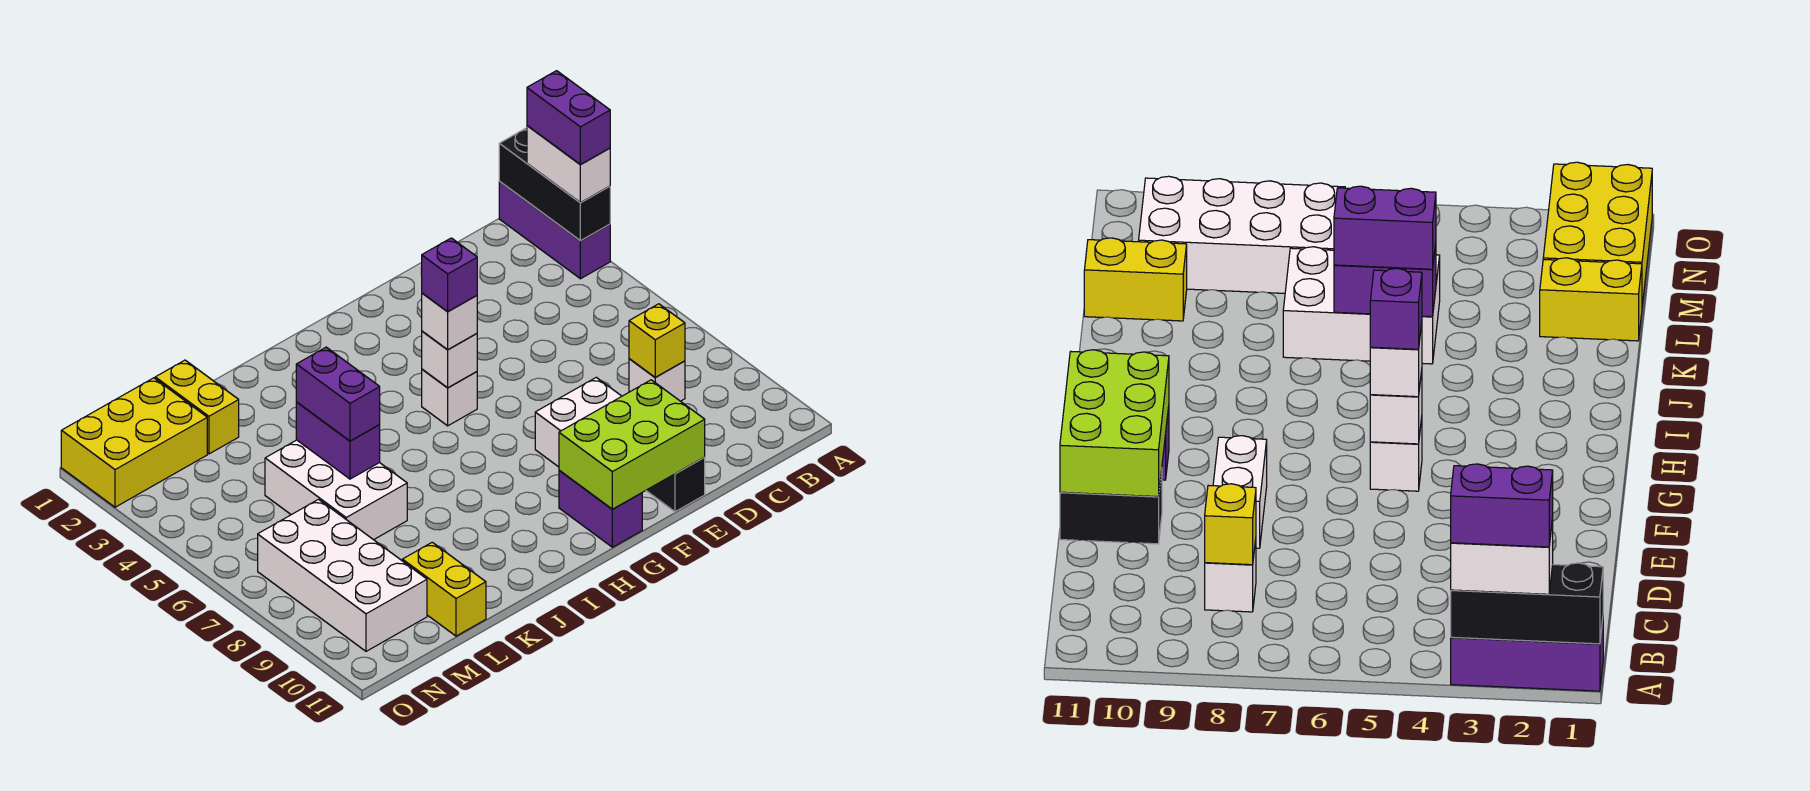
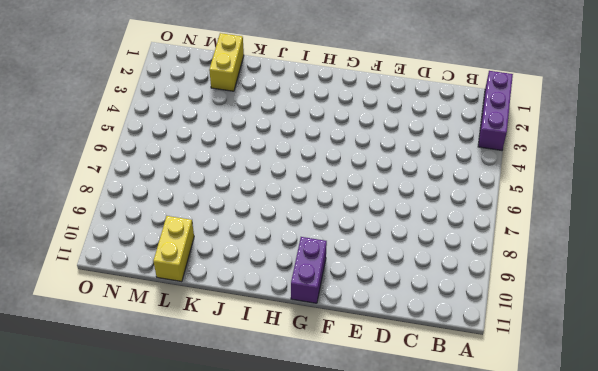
none -> white 1x1 brick [629,359,685,401]
none -> white 1x2 brick [535,377,622,467]
none -> black 1x2 brick [646,457,705,512]

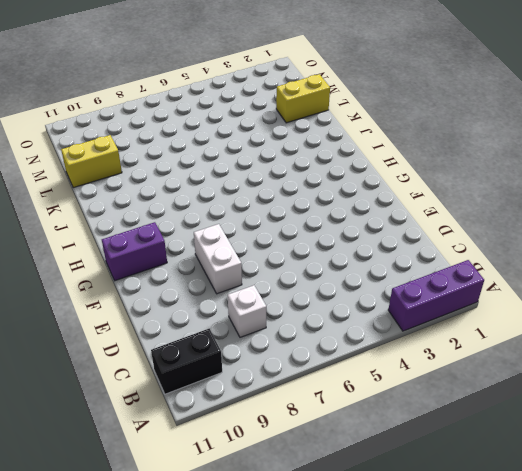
black 1x2 brick [151,329,222,394] -> black 1x2 brick moved to [646,457,705,512]
none -> white 1x1 brick [422,369,477,426]
none -> white 2x3 brick [265,440,407,540]
none -> yellow 2x3 brick [61,378,207,507]

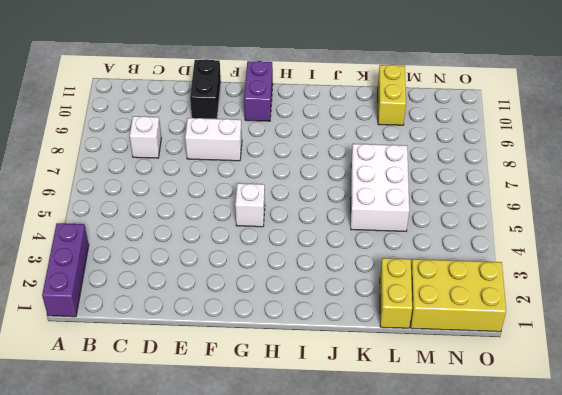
none -> white 2x4 brick [258,499,427,651]
none -> black 1x3 brick [499,128,610,241]
none -> yellow 1x1 brick [629,304,685,377]

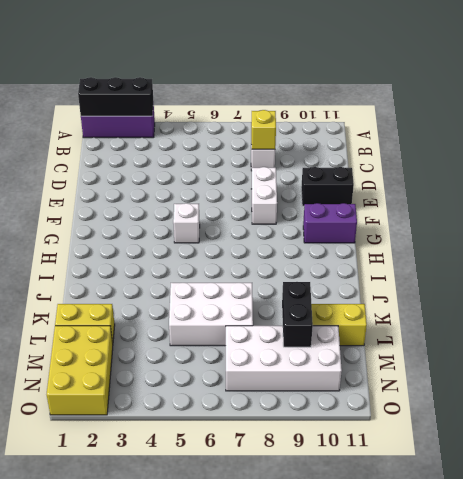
black 1x2 brick [282,282,313,347] -> none
none -> lime 2x3 brick [559,380,705,509]
none -> white 1x1 brick [422,331,477,388]
none -> purple 1x2 brick [296,402,380,479]

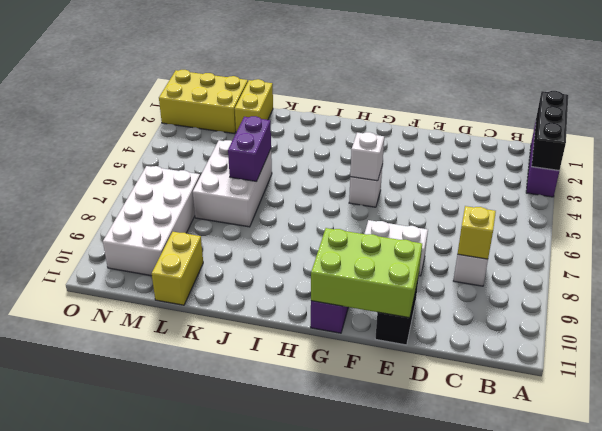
none -> white 1x2 brick [527,126,610,203]
none -> white 1x1 brick [422,293,477,350]
none -> purple 1x2 brick [296,347,380,441]

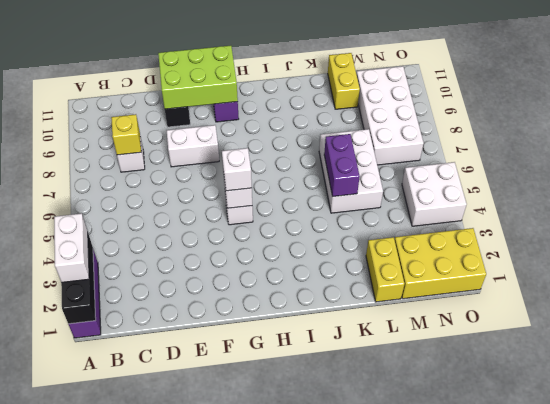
white 2x2 brick [402,162,467,226] -> none
none -> purple 1x2 brick [296,347,380,441]
none -> purple 1x2 brick [527,71,610,165]
none -> purple 1x1 brick [422,238,477,312]

